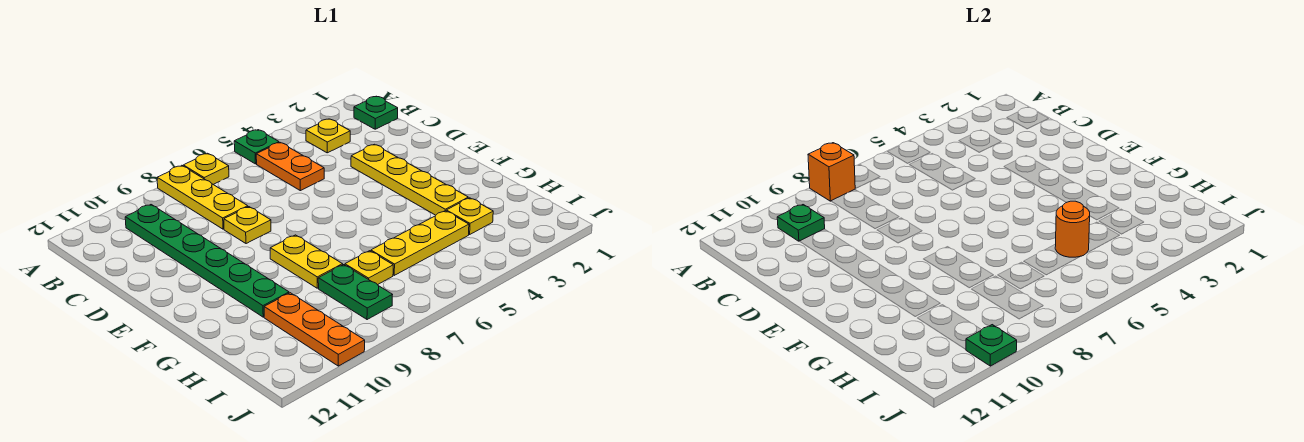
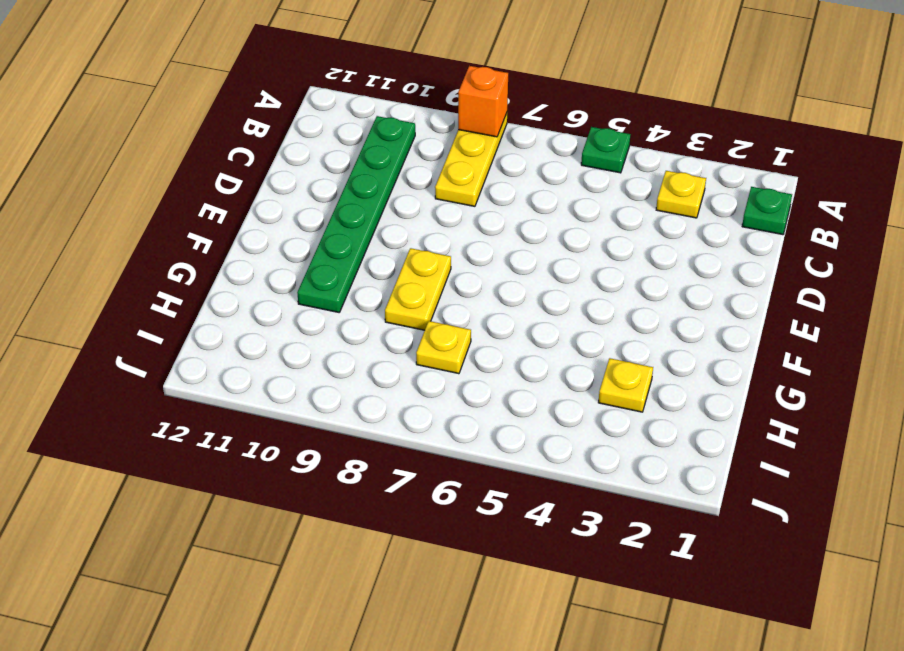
none -> yellow 1x1 plate [183,153,229,185]
none -> orange 1x2 plate [256,143,324,191]
none -> yellow 1x4 plate [351,144,468,215]

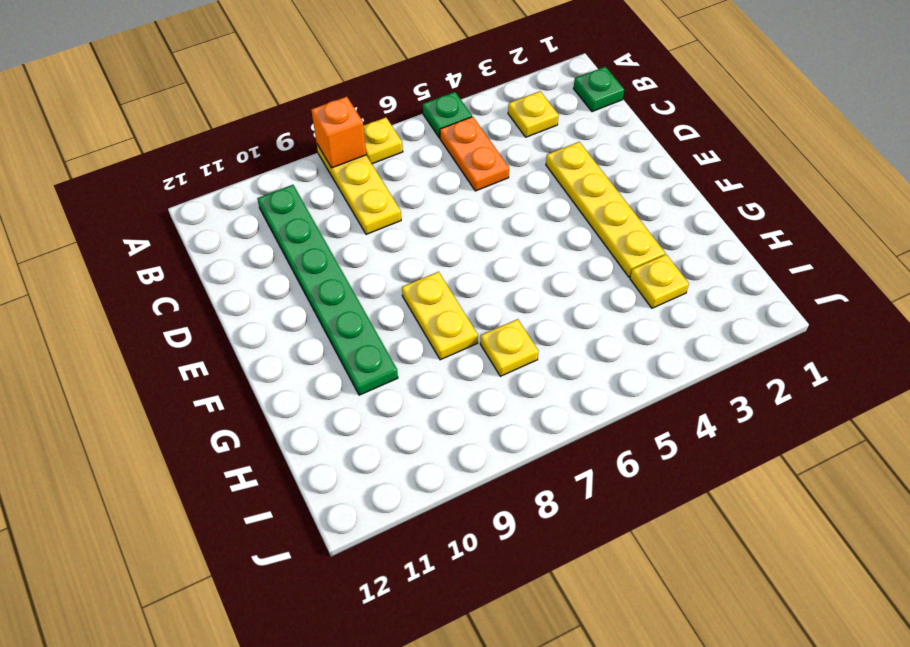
none -> yellow 1x1 plate [224,207,271,244]
none -> yellow 1x3 plate [371,211,469,275]
none -> green 1x2 plate [318,265,393,320]

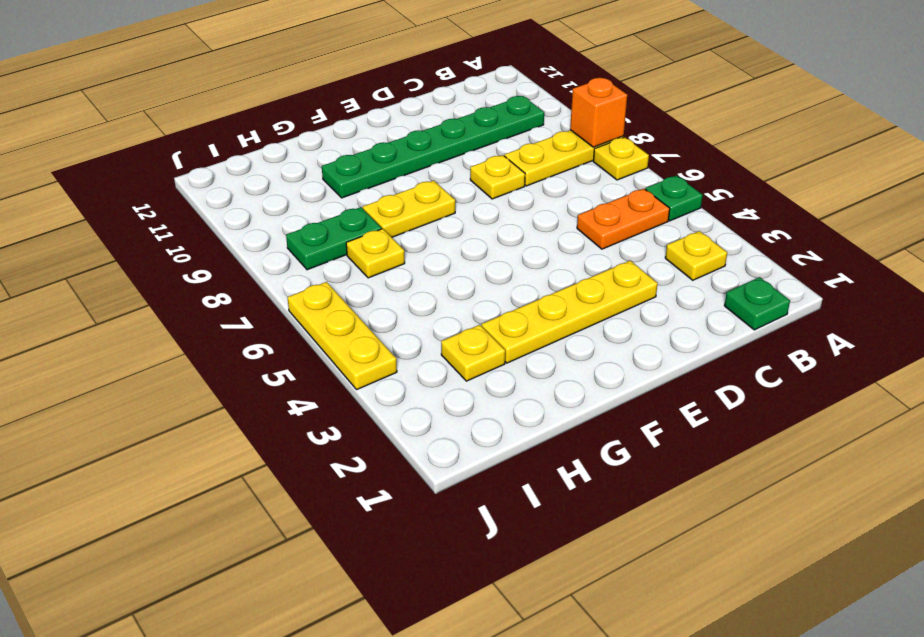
yellow 1x3 plate [287,282,397,389] -> yellow 1x3 plate moved to [371,211,469,275]
none -> orange 1x3 plate [264,293,365,366]
none -> green 1x1 plate [777,205,825,241]
none -> orange 1x1 round brick [1055,201,1090,257]

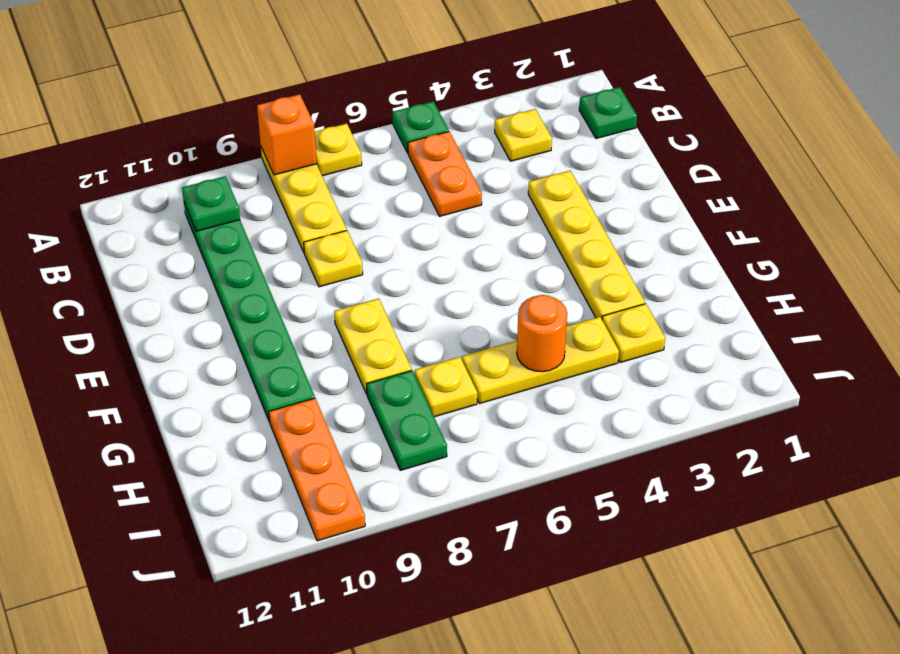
none -> green 1x1 plate [966,325,1017,366]

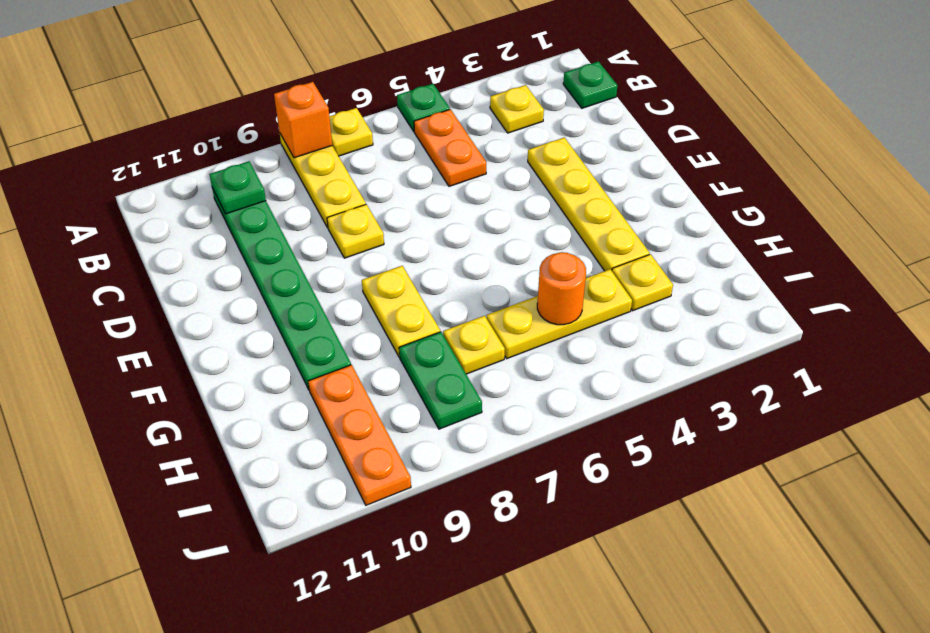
none -> green 1x1 plate [966,325,1017,366]

